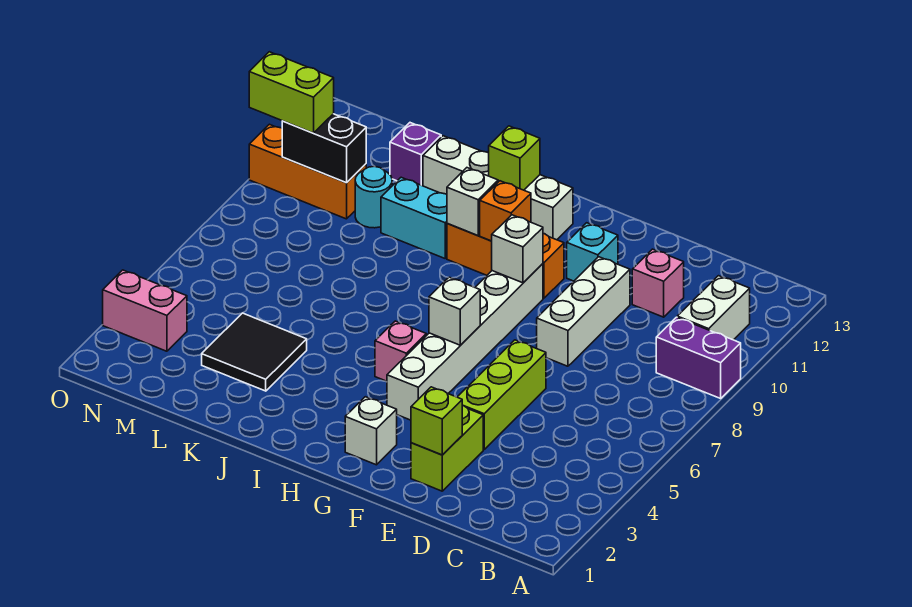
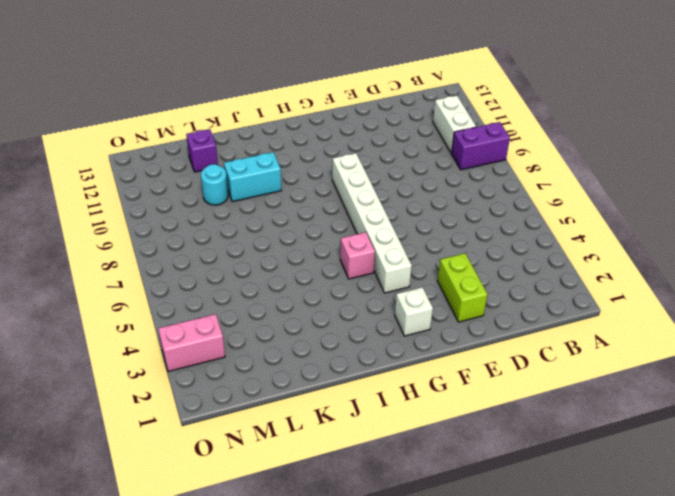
none -> pink 1x1 brick [632,249,684,317]
none -> lime 1x3 brick [458,340,546,449]
none -> white 1x3 brick [537,257,630,366]

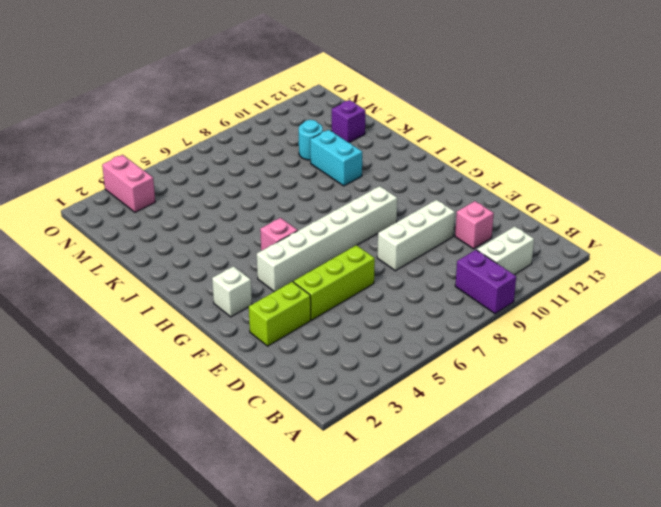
none -> cyan 1x1 brick [567,223,618,281]
none -> orange 1x3 brick [447,224,564,298]
none -> white 1x4 brick [423,136,573,240]

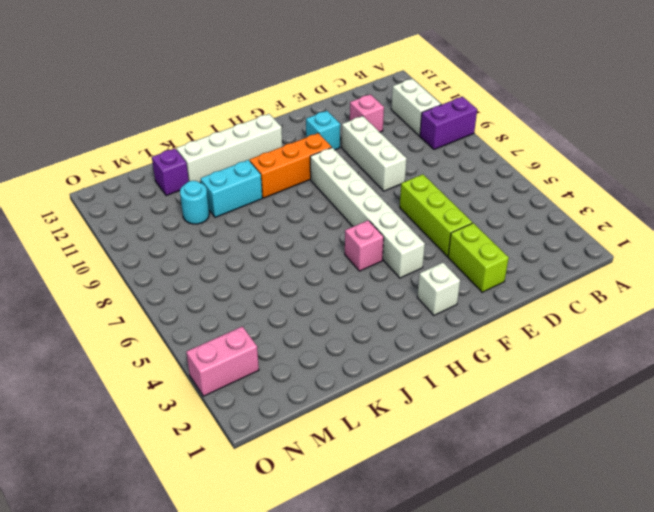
none -> black 2x2 tile [202,313,307,391]
none -> orange 1x3 brick [249,124,366,219]
none -> lime 1x1 brick [411,387,462,455]

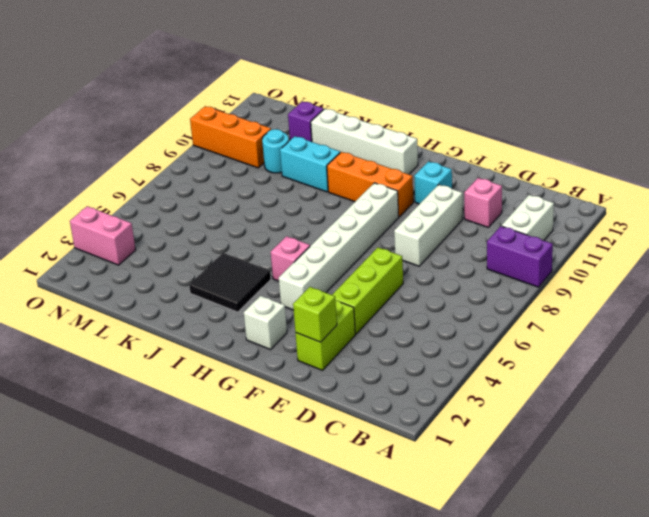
black 2x2 tile [189,253,271,312] -> black 2x2 tile moved to [202,313,307,391]
none -> white 1x1 brick [429,277,480,345]
none -> white 1x1 brick [492,215,543,283]
none -> orange 1x1 brick [480,181,531,241]

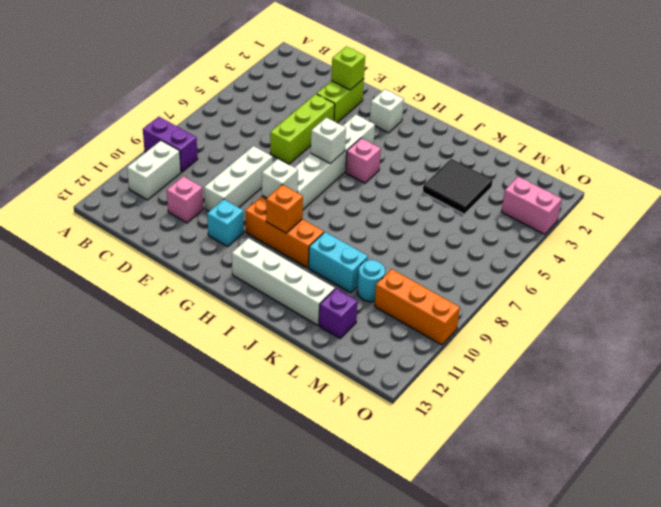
none -> white 1x1 brick [447,168,498,236]
none -> lime 1x1 brick [489,126,540,190]
none -> black 1x2 brick [282,114,366,183]

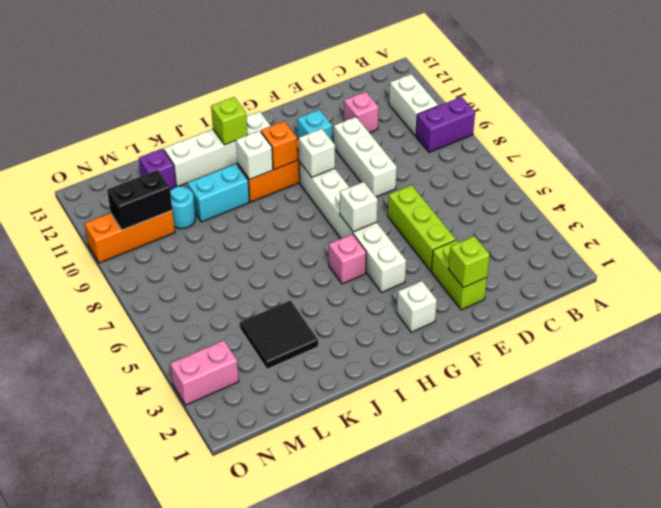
none -> lime 1x2 brick [249,52,334,133]

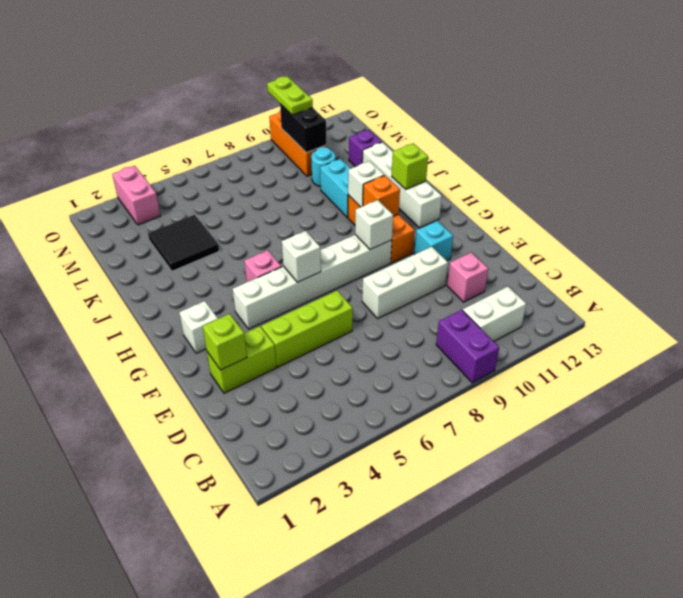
lime 1x2 plate [267,76,313,115] -> lime 1x2 brick [249,52,334,133]

